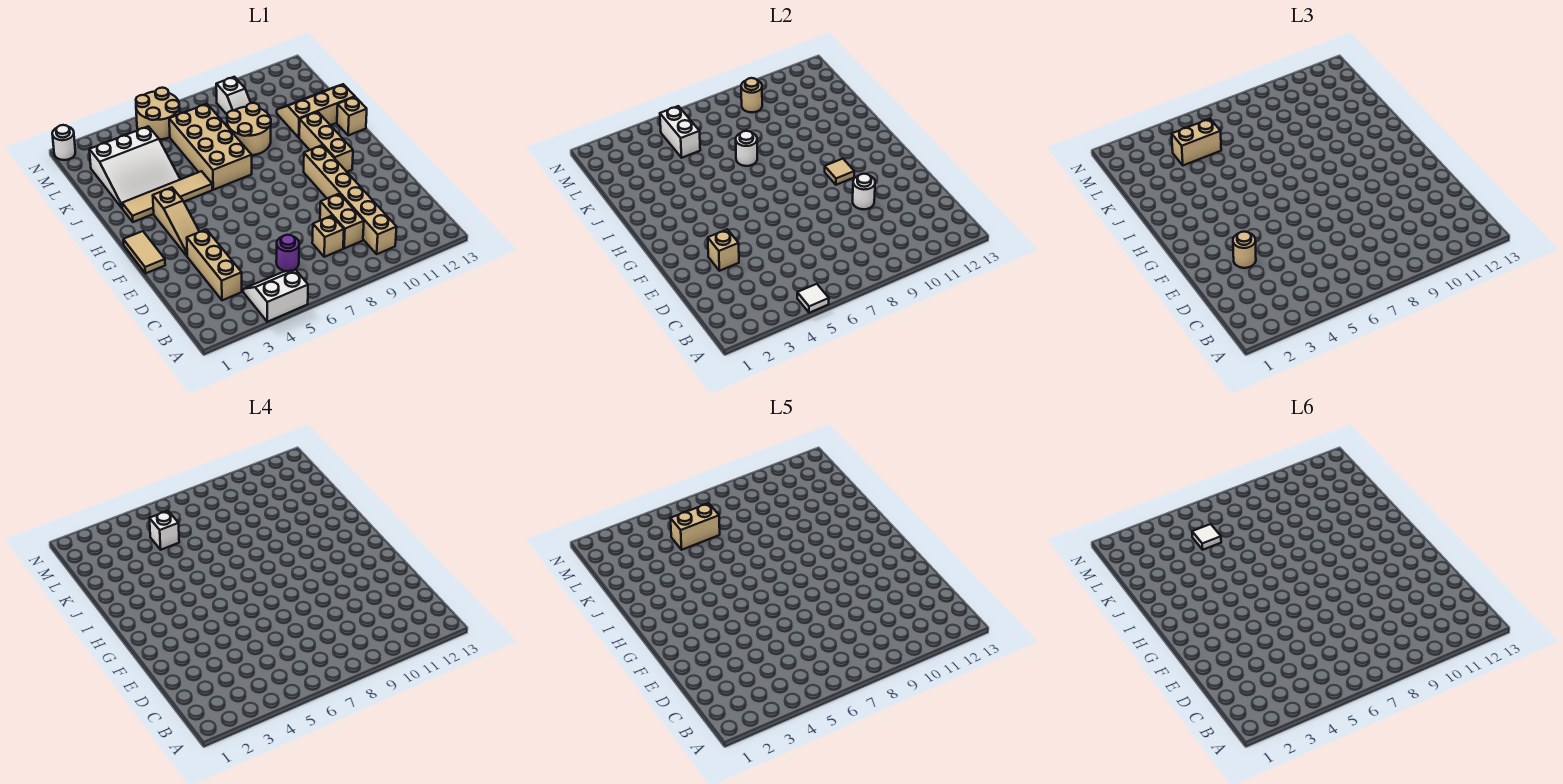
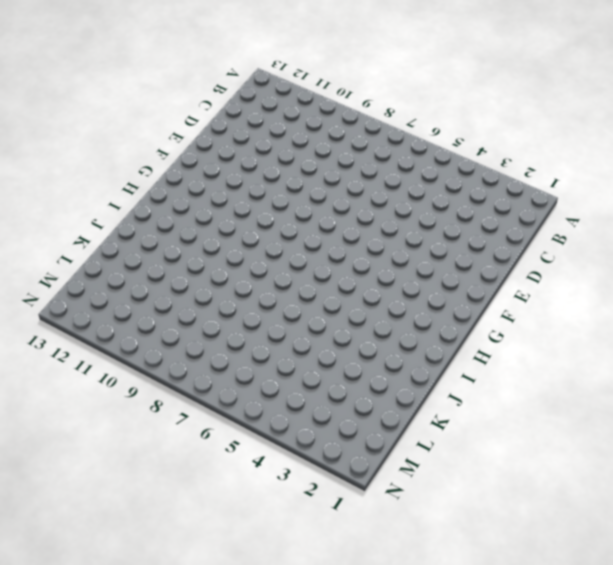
none -> white 2x2 slope [243,270,308,322]
none -> tan 1x6 brick [304,145,397,254]
none -> tan 1x3 brick [187,229,242,300]
none -> purple 1x1 round brick [276,235,299,271]

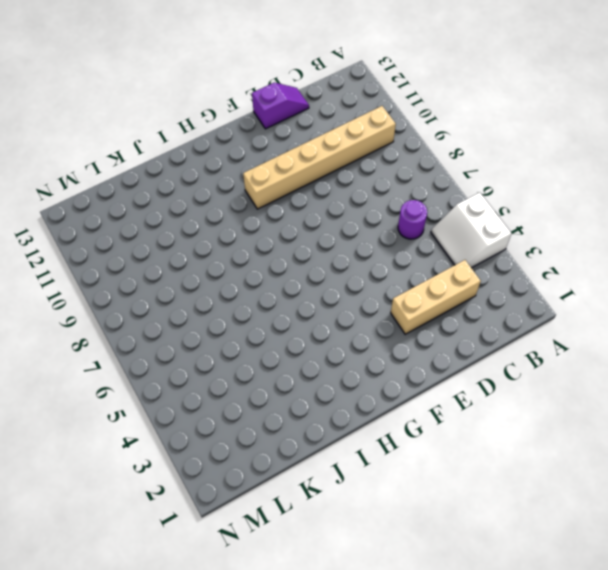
purple 1x2 slope [252,83,309,129] -> none
none -> tan 1x1 brick [312,216,344,257]
none -> tan 1x2 brick [320,194,364,248]
none -> tan 1x2 tile [123,231,165,273]
none -> tan 1x3 slope [153,187,199,256]

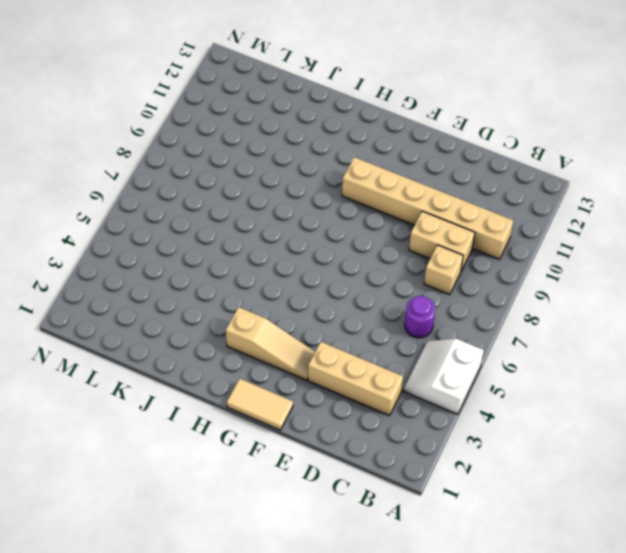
none -> tan 1x3 brick [299,112,353,172]
none -> tan 1x4 tile [122,171,212,222]
none -> tan 2x4 brick [169,104,252,190]
none -> tan 1x1 brick [337,97,367,136]

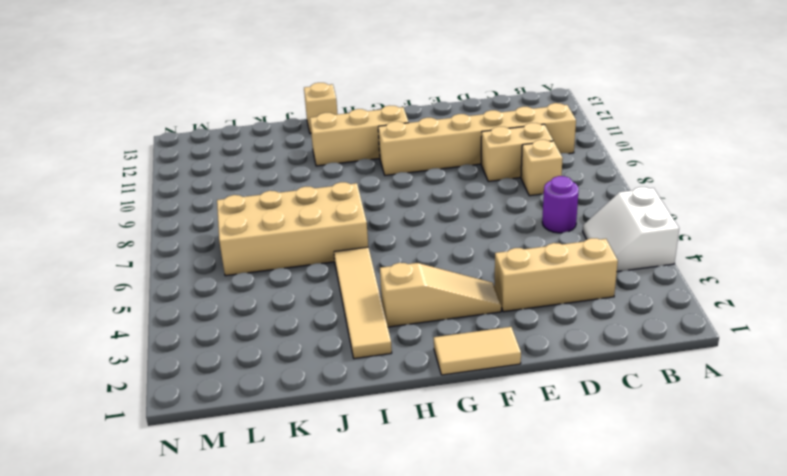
none -> white 3x3 slope [89,126,180,208]
none -> tan 2x2 round brick [227,103,271,155]
none -> tan 2x3 slope [277,84,355,138]
none -> white 1x2 slope [216,77,251,114]

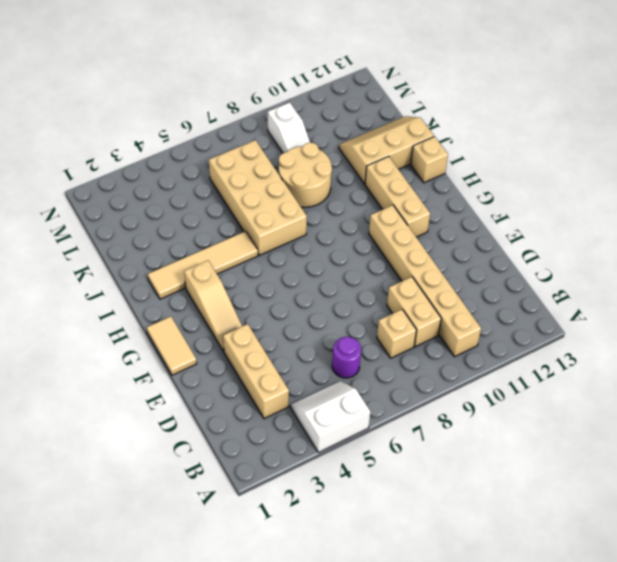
none -> white 3x3 slope [89,126,180,208]
none -> tan 2x2 round brick [136,88,180,140]
none -> white 1x1 round brick [52,125,75,160]
none -> white 1x1 tile [797,284,829,313]

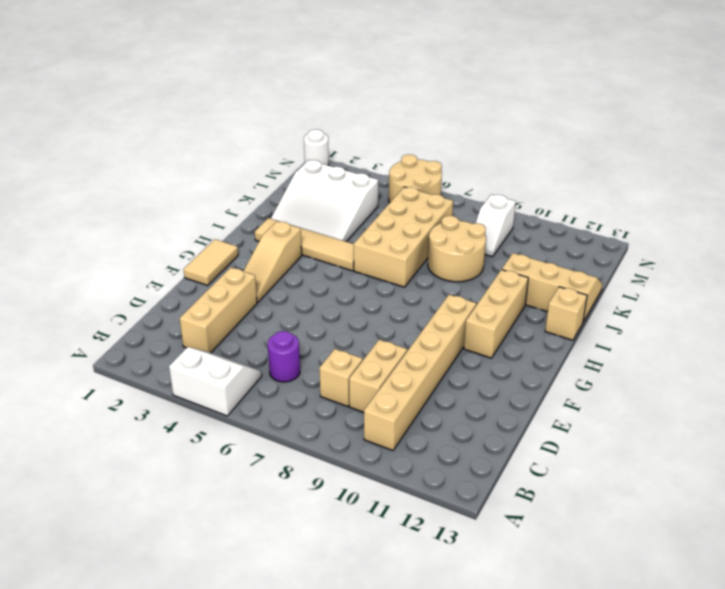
none -> white 1x1 tile [797,284,829,313]
none -> tan 1x1 brick [708,229,739,271]
none -> white 1x1 round brick [853,174,875,209]
none -> tan 1x1 tile [825,159,854,185]

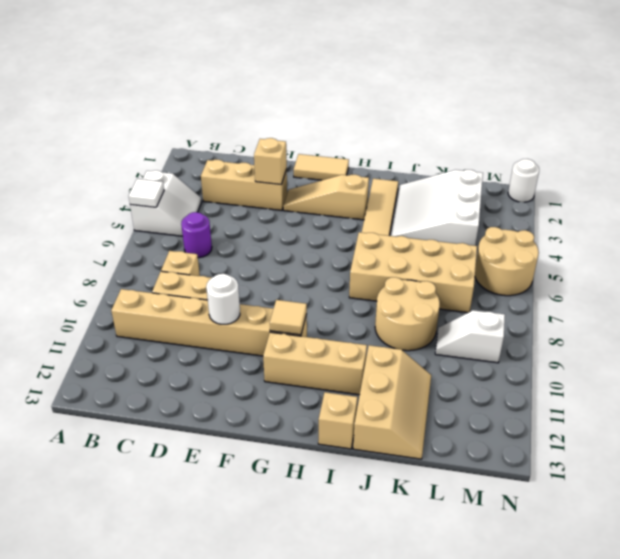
none -> white 1x1 round brick [736,131,757,166]
none -> white 1x2 brick [660,106,700,158]
none -> tan 1x1 round brick [741,78,762,112]
none -> tan 1x1 round brick [1233,232,1256,268]

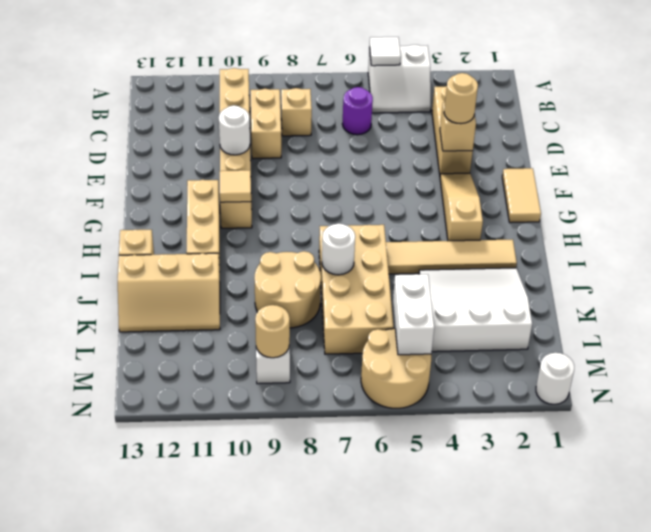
none -> tan 1x2 brick [1172,119,1221,165]
none -> white 1x1 brick [149,511,179,550]
none -> tan 1x2 brick [670,503,720,550]
none -> white 1x1 tile [1192,524,1221,550]

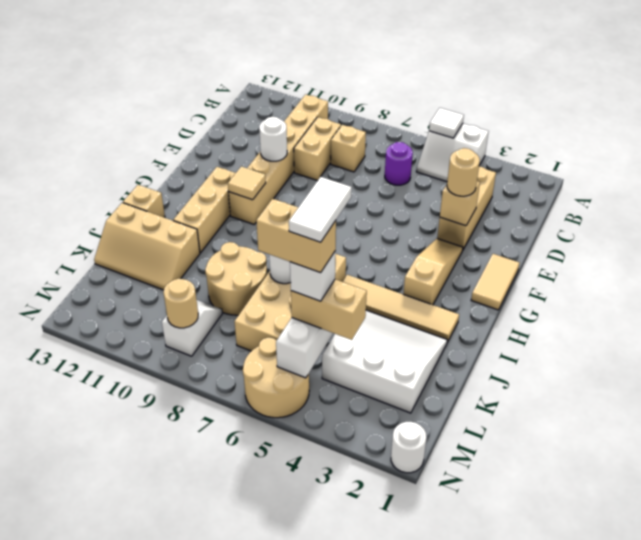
white 1x2 tile [289,177,352,242] -> white 1x1 tile [1192,524,1221,550]

